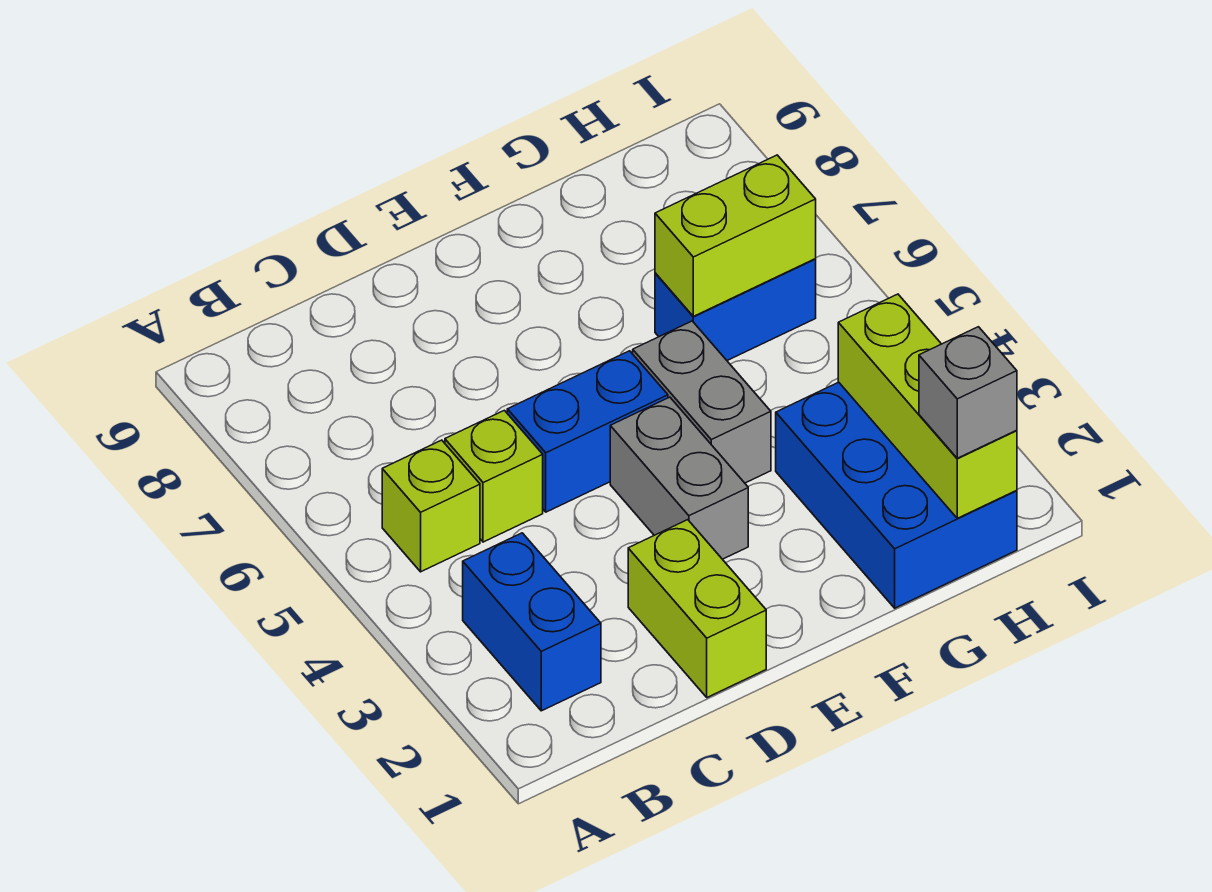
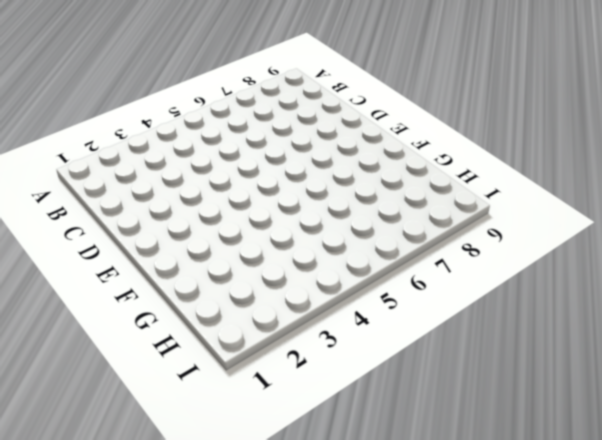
none -> blue 1x2 brick [463,533,601,711]
none -> lime 1x1 brick [382,440,480,572]
none -> lime 1x1 brick [445,410,543,542]

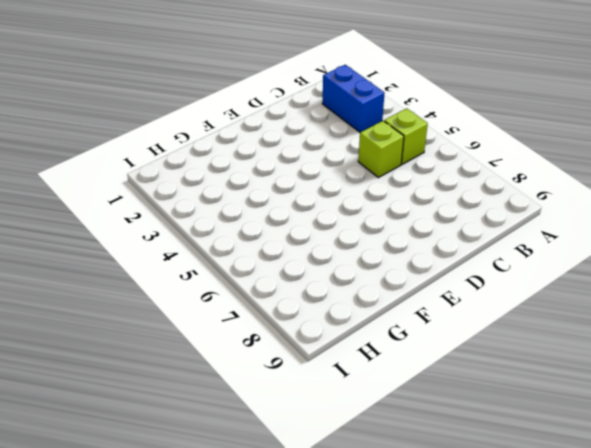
none -> lime 1x2 brick [628,520,766,697]
none -> blue 1x2 brick [507,351,668,512]
none -> grey 1x2 brick [610,397,748,559]

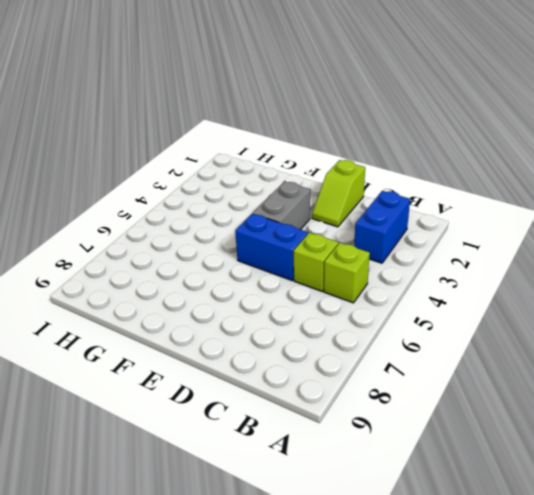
lime 1x2 slope [312,160,365,227] -> lime 1x2 brick [628,520,766,697]
none -> grey 1x2 brick [633,321,771,483]
none -> blue 2x3 brick [776,382,1017,608]
none -> blue 1x2 brick [655,259,816,360]

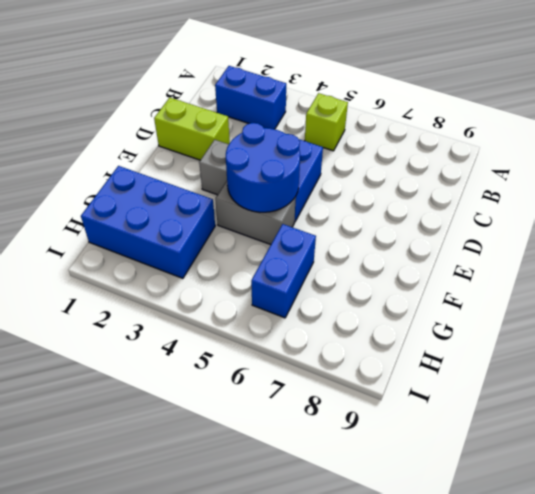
blue 2x2 round brick [226,123,300,212] -> none
none -> lime 1x1 brick [445,410,543,542]
none -> lime 1x2 brick [655,155,816,316]
none -> lime 1x3 brick [838,294,1017,518]

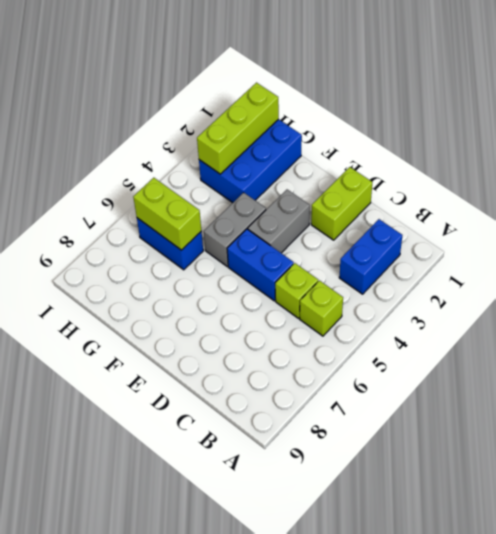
none -> grey 1x1 brick [919,327,1017,458]

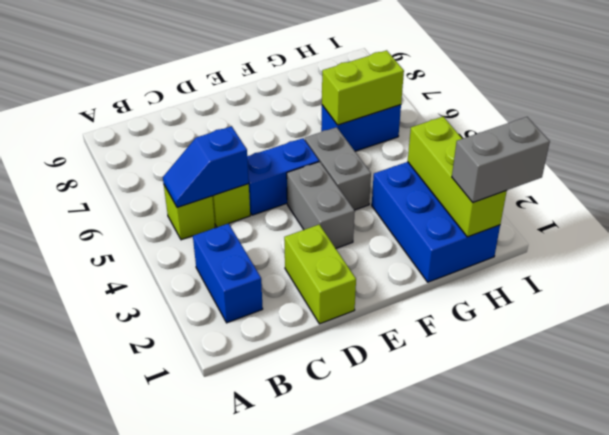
blue 1x2 slope [163,126,249,208] -> none
grey 1x2 brick [452,117,550,203] -> grey 1x1 brick [919,327,1017,458]

